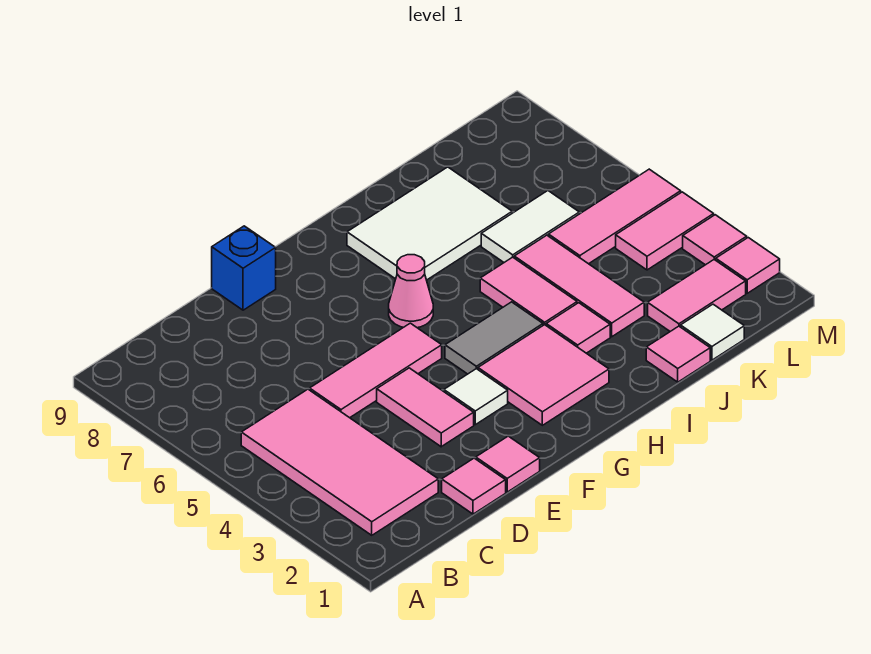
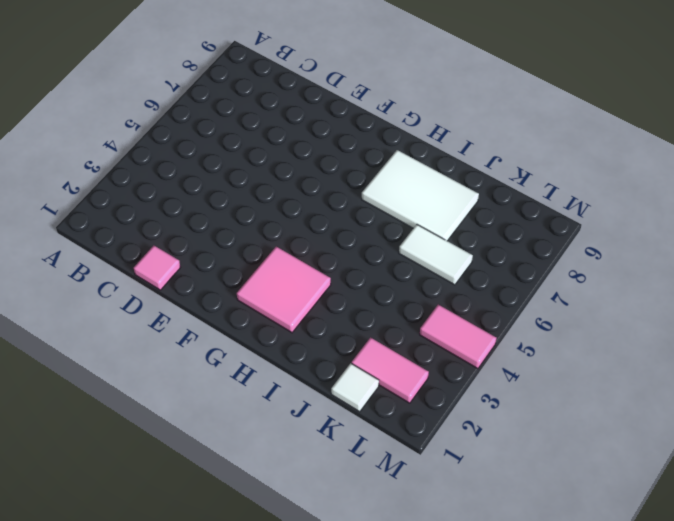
none -> pink 2x4 tile [241,389,438,535]
none -> pink 1x3 tile [310,323,442,418]
none -> pink 1x1 tile [476,436,540,492]

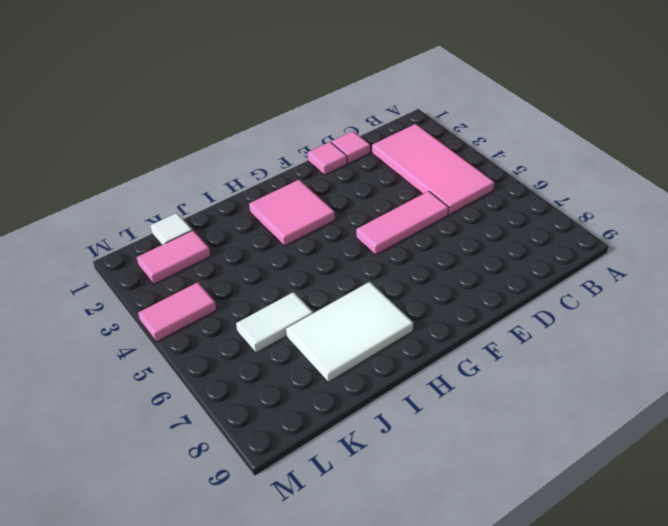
none -> pink 1x2 tile [377,368,474,447]
none -> blue 1x1 brick [212,226,276,310]
none -> white 1x1 tile [444,369,508,425]

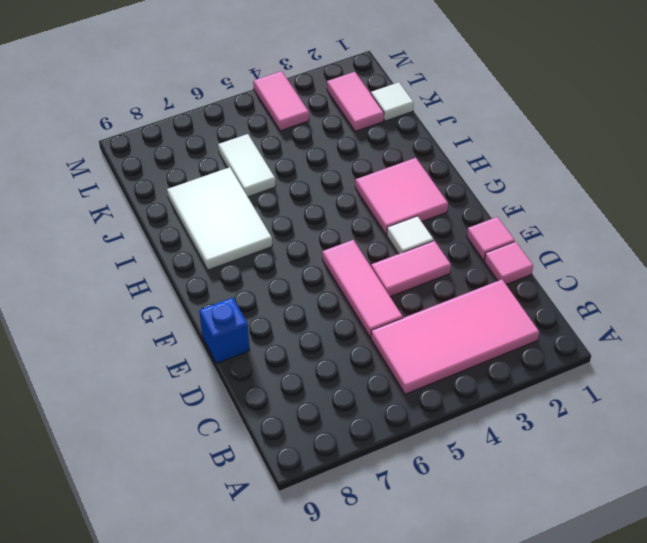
none -> grey 1x2 tile [445,302,543,374]
none -> pink 1x1 cone [389,255,433,328]
none -> pink 1x1 tile [546,303,610,353]

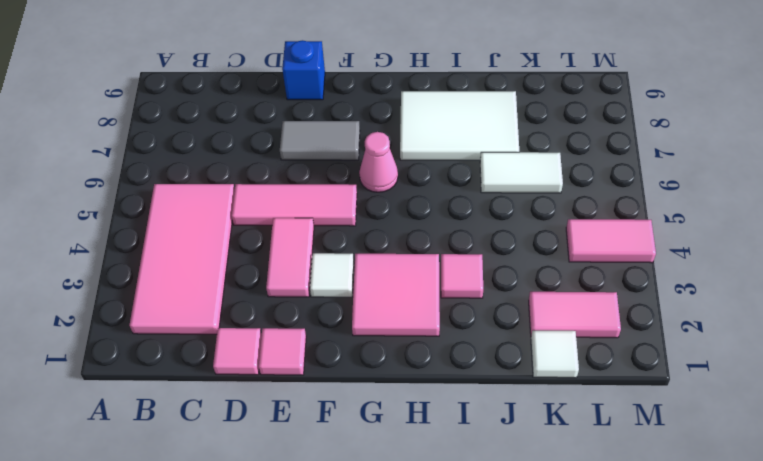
grey 1x2 tile [280,121,360,160] -> grey 1x2 tile moved to [445,302,543,374]
none -> pink 1x2 tile [480,257,577,325]
none -> pink 1x1 tile [646,326,710,382]
none -> pink 1x3 tile [514,235,644,337]

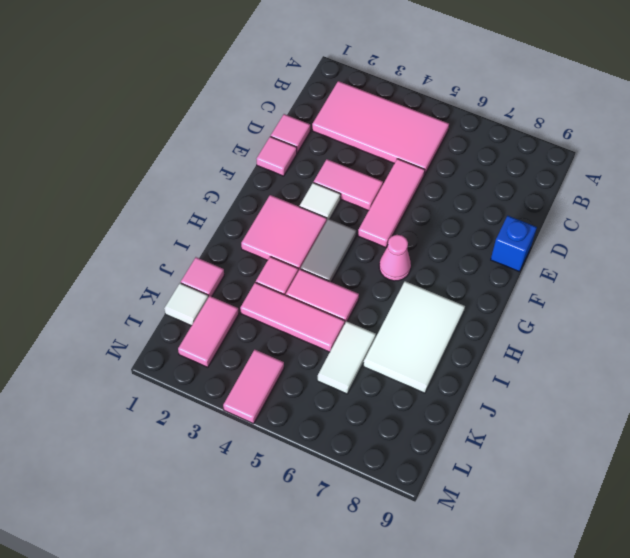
none -> pink 1x3 tile [548,169,681,264]
none -> pink 1x1 tile [716,238,780,293]
none -> pink 1x1 tile [683,215,747,265]

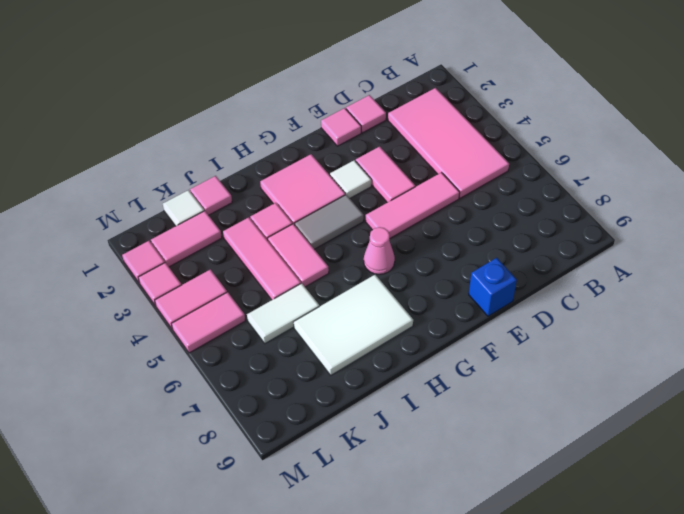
pink 1x2 tile [172,292,245,353] -> pink 1x3 tile [548,169,681,264]

